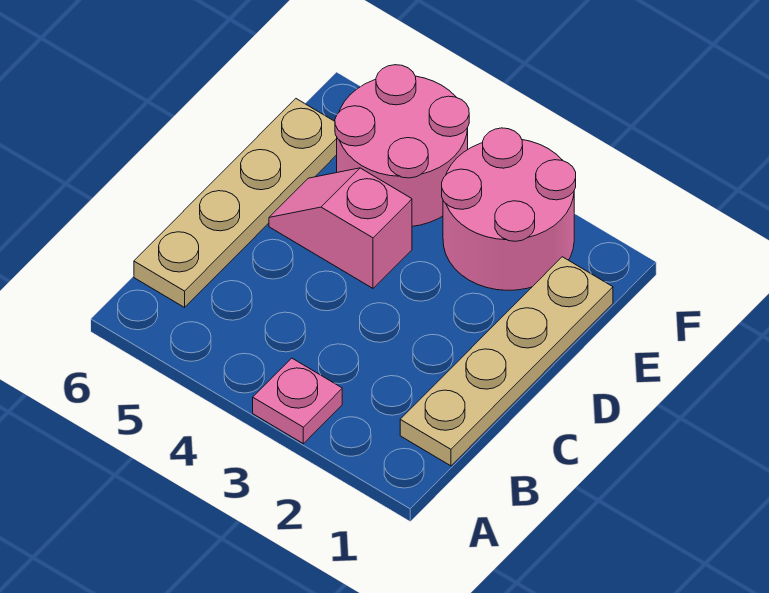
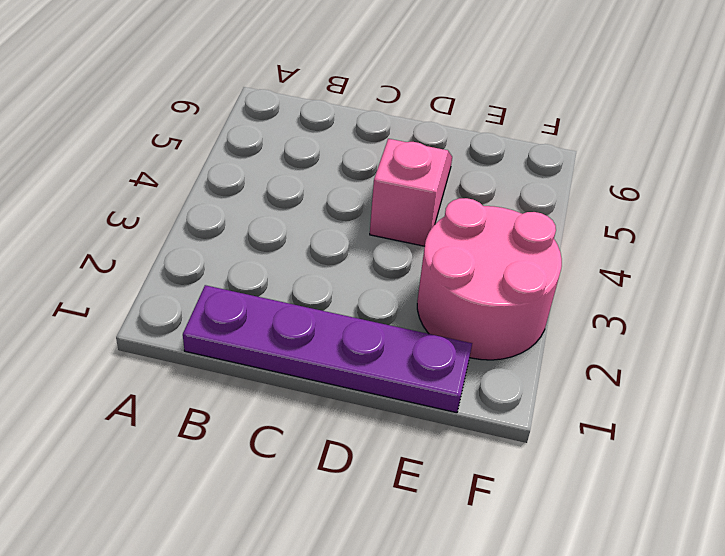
purple 1x4 plate [183,285,472,413] -> tan 1x4 plate [400,257,613,466]
none -> pink 1x1 plate [253,358,342,444]
none -> tan 1x4 plate [134,99,337,307]

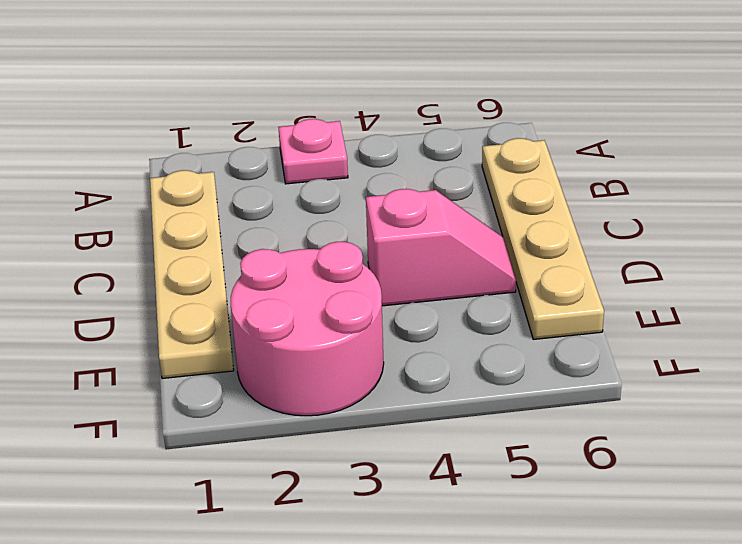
none -> pink 2x2 round brick [335,65,469,226]

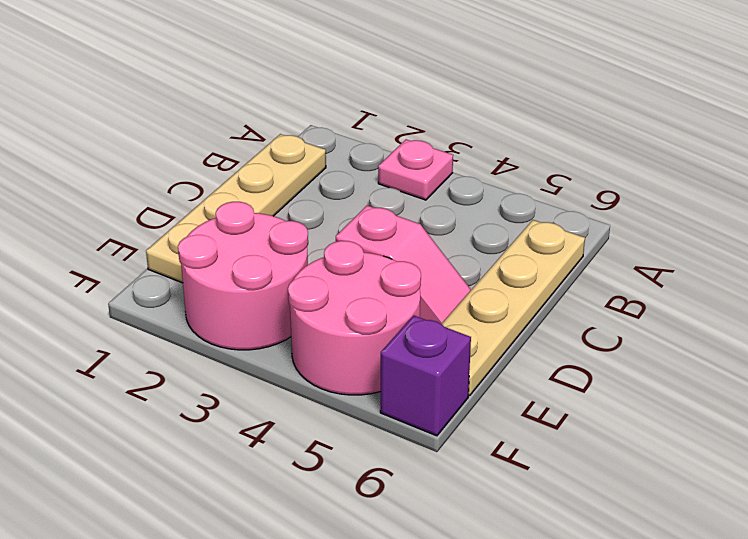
purple 1x1 brick [380,316,471,436] -> none

